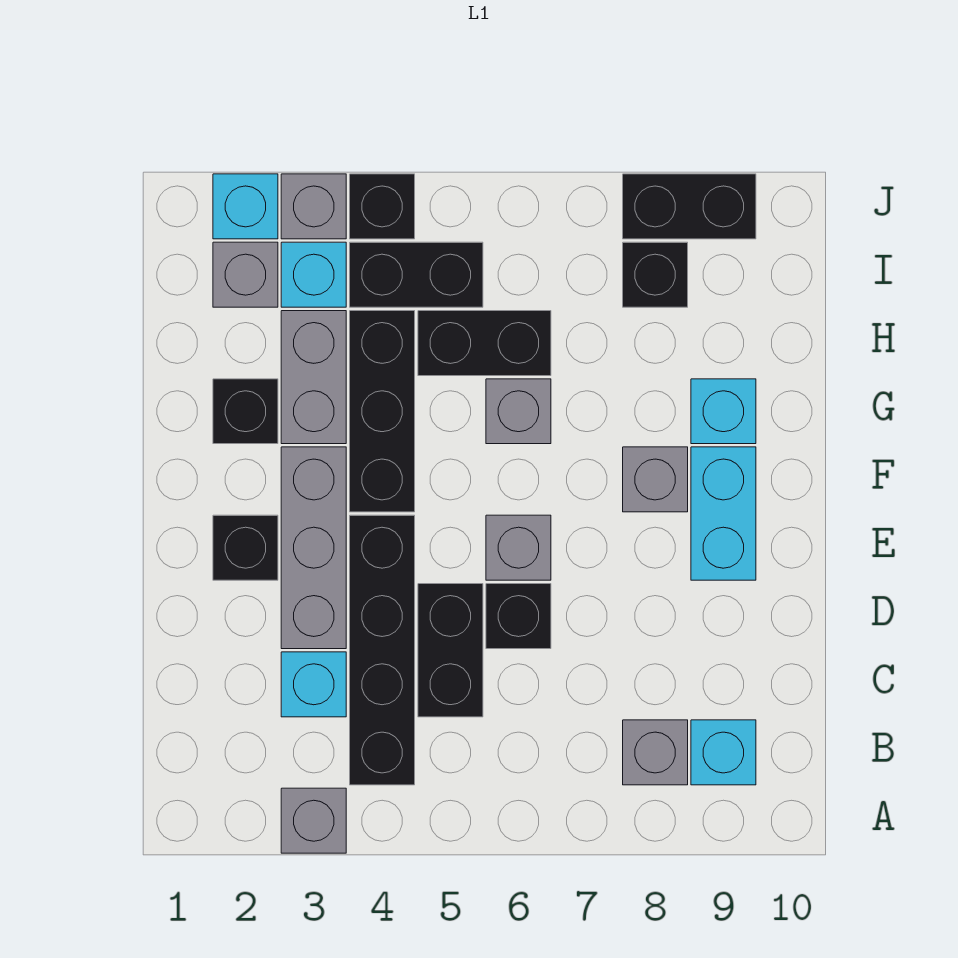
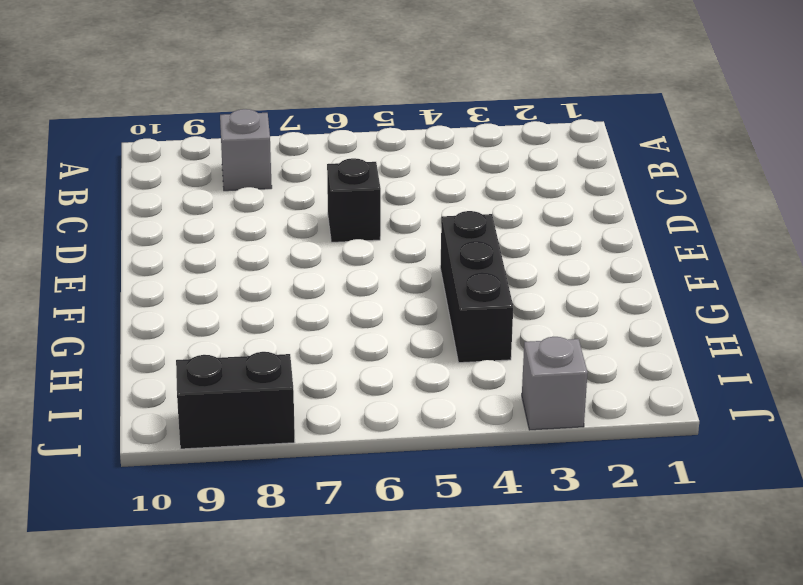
none -> grey 1x1 brick [281,788,346,853]
none -> black 1x4 brick [350,515,415,785]
none -> cyan 1x1 brick [691,720,756,785]

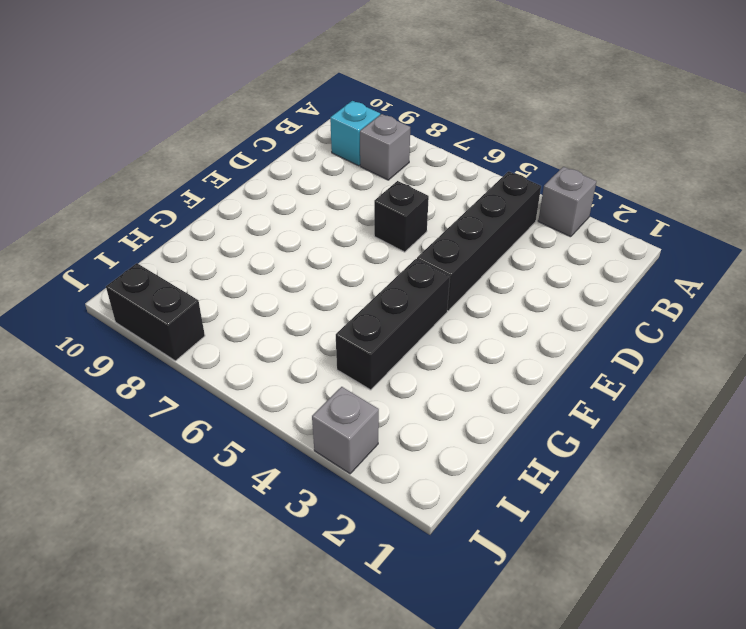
none -> cyan 1x1 brick [281,652,346,717]
none -> black 1x2 brick [418,584,483,717]
none -> grey 1x3 brick [281,447,346,649]

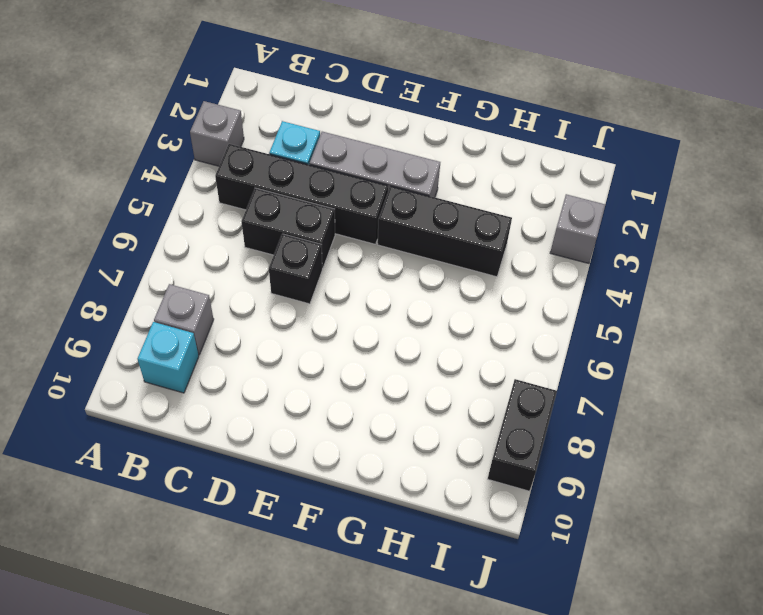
none -> black 1x1 brick [213,515,278,580]
none -> grey 1x1 brick [486,515,551,580]
none -> cyan 1x2 brick [691,447,756,580]

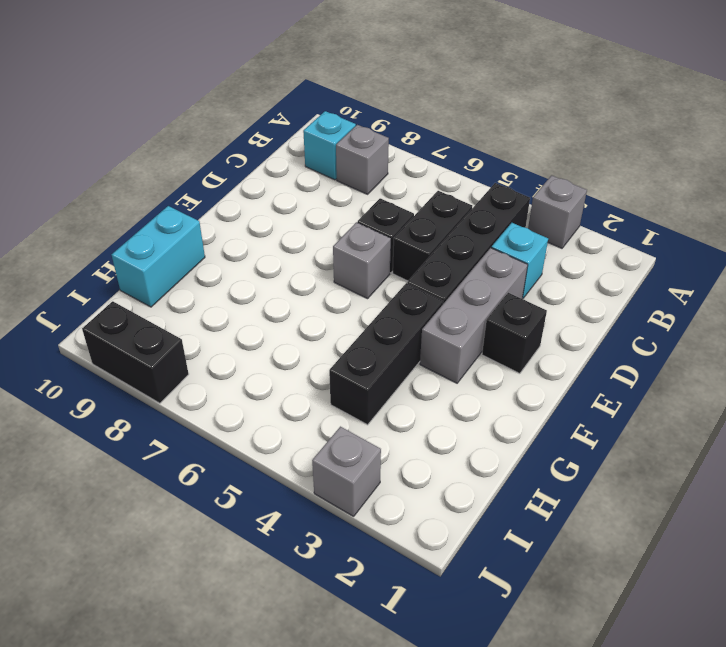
cyan 1x2 brick [112,206,205,307] -> cyan 1x2 brick moved to [691,447,756,580]
none -> grey 1x1 brick [623,447,688,512]
none -> black 1x1 brick [213,379,278,444]
none -> grey 1x2 brick [281,311,346,444]

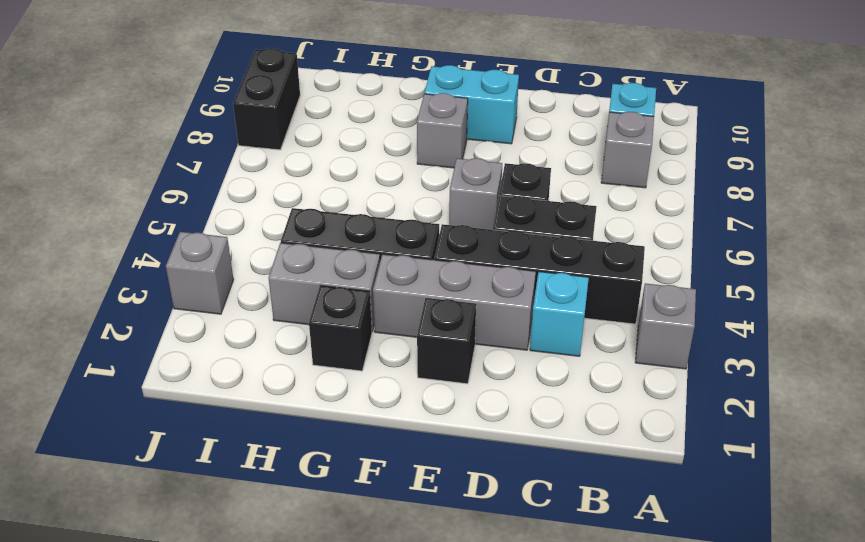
none -> grey 1x1 brick [486,379,551,444]
none -> cyan 1x1 brick [691,379,756,444]
none -> black 1x2 brick [418,311,551,376]

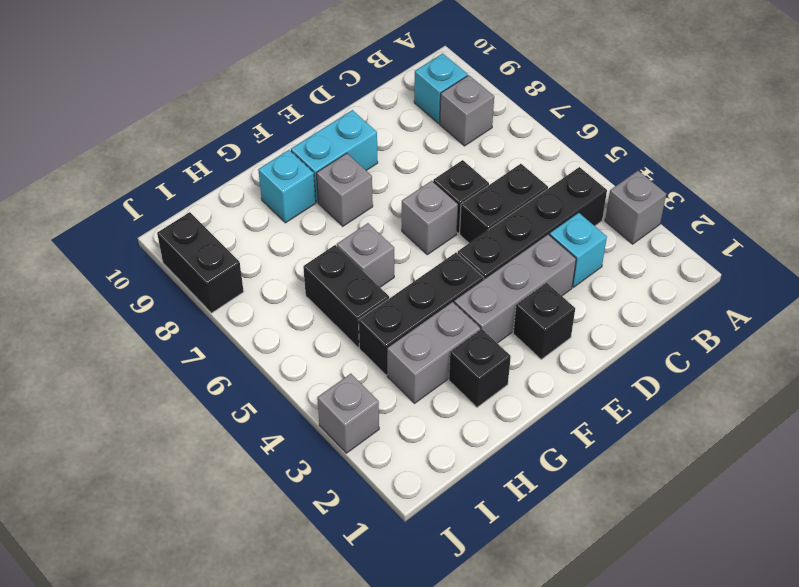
none -> grey 1x1 brick [213,242,278,307]
none -> cyan 1x1 brick [281,242,346,307]
none -> black 1x2 brick [350,242,483,307]

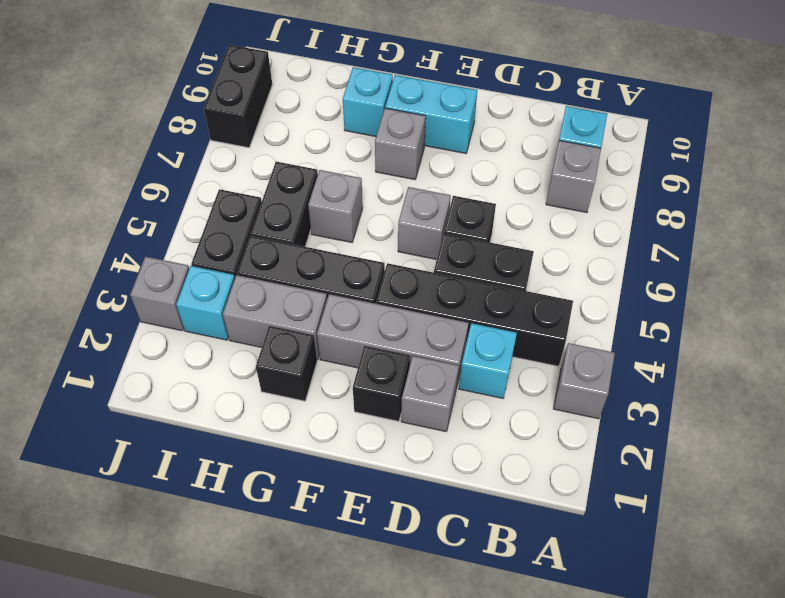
grey 1x1 brick [401,356,459,432] -> grey 1x1 brick moved to [213,242,278,307]
none -> black 1x1 brick [623,242,688,307]
none -> cyan 1x1 brick [213,174,278,239]
none -> black 1x1 brick [350,174,415,239]

